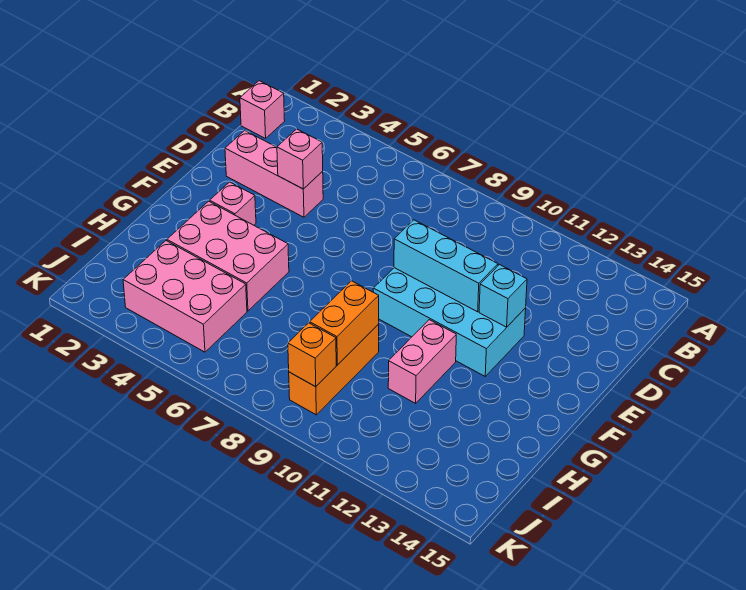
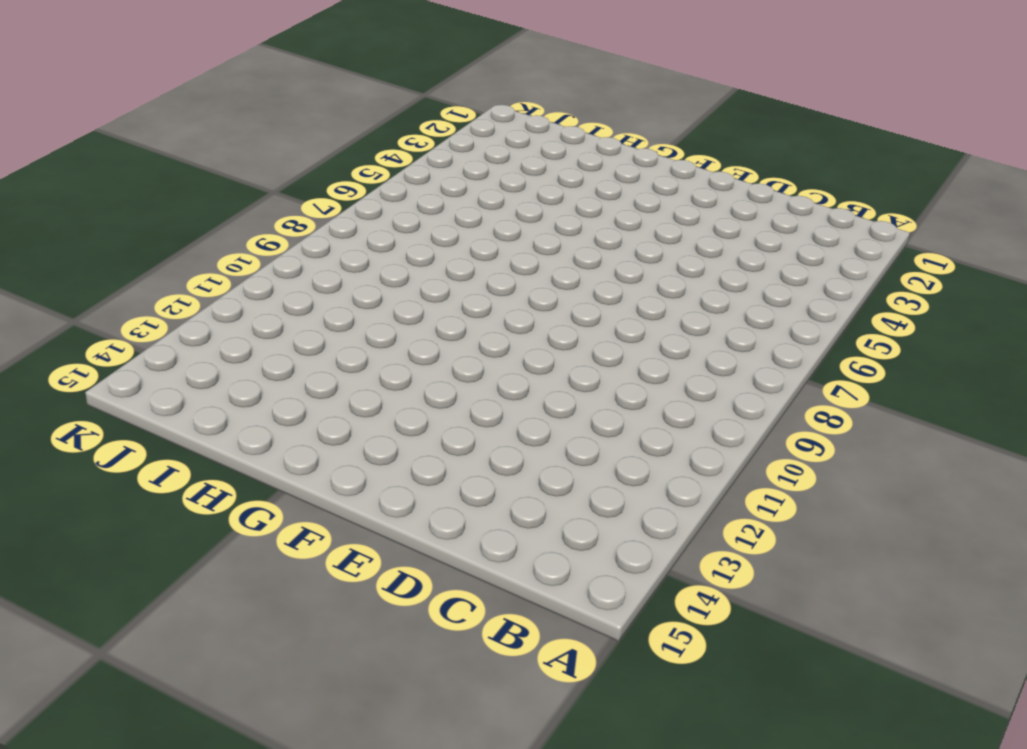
none -> pink 1x1 brick [240,81,285,138]
none -> pink 1x3 brick [225,130,323,217]
none -> cyan 2x4 brick [373,268,526,376]

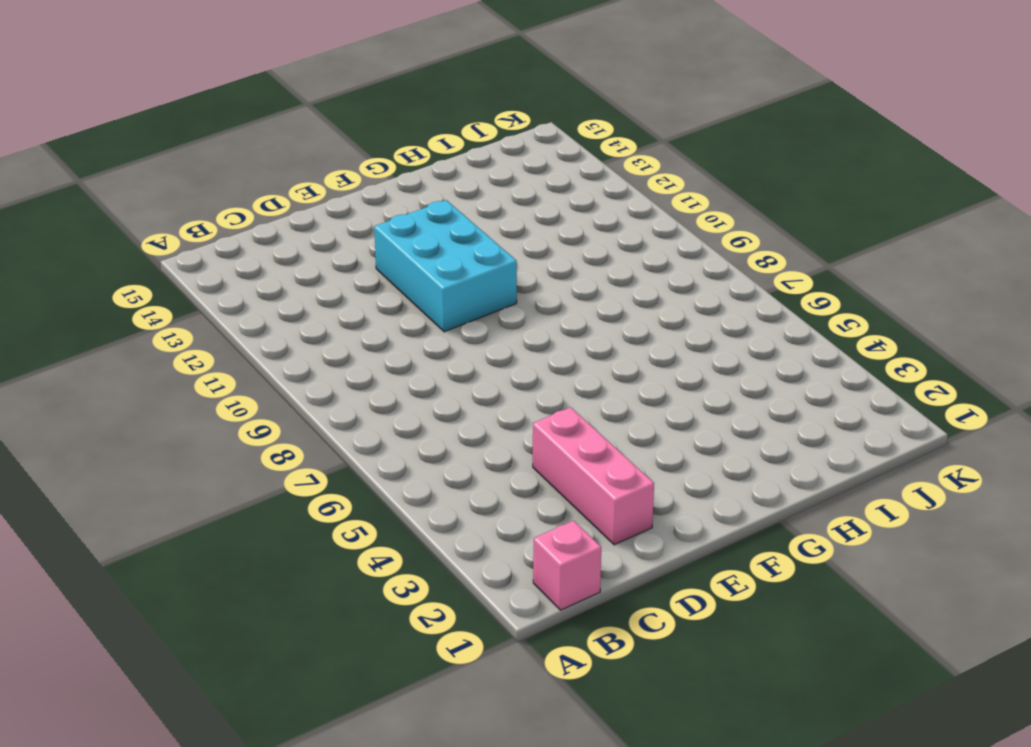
cyan 2x3 brick [374,200,517,332] -> cyan 2x4 brick [373,268,526,376]
none -> pink 1x1 brick [210,182,256,225]
none -> pink 2x3 brick [167,201,289,311]
none -> pink 1x2 brick [388,320,456,403]

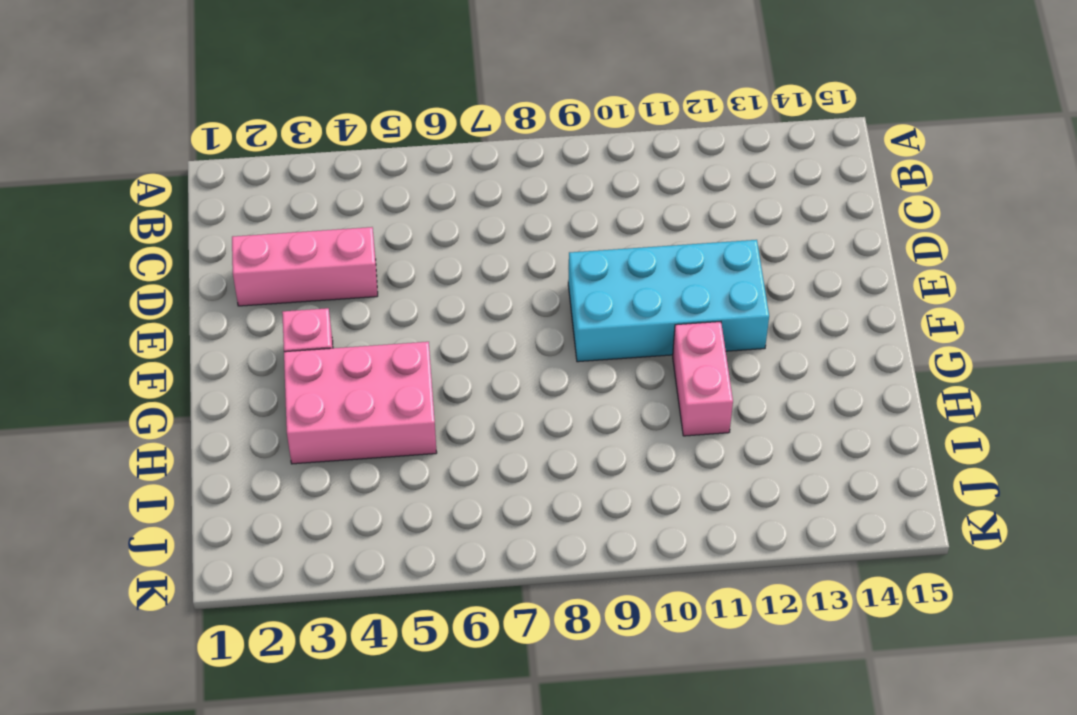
none -> pink 1x1 brick [240,81,285,138]
none -> orange 1x3 brick [289,325,379,415]
none -> pink 2x3 brick [123,241,247,352]

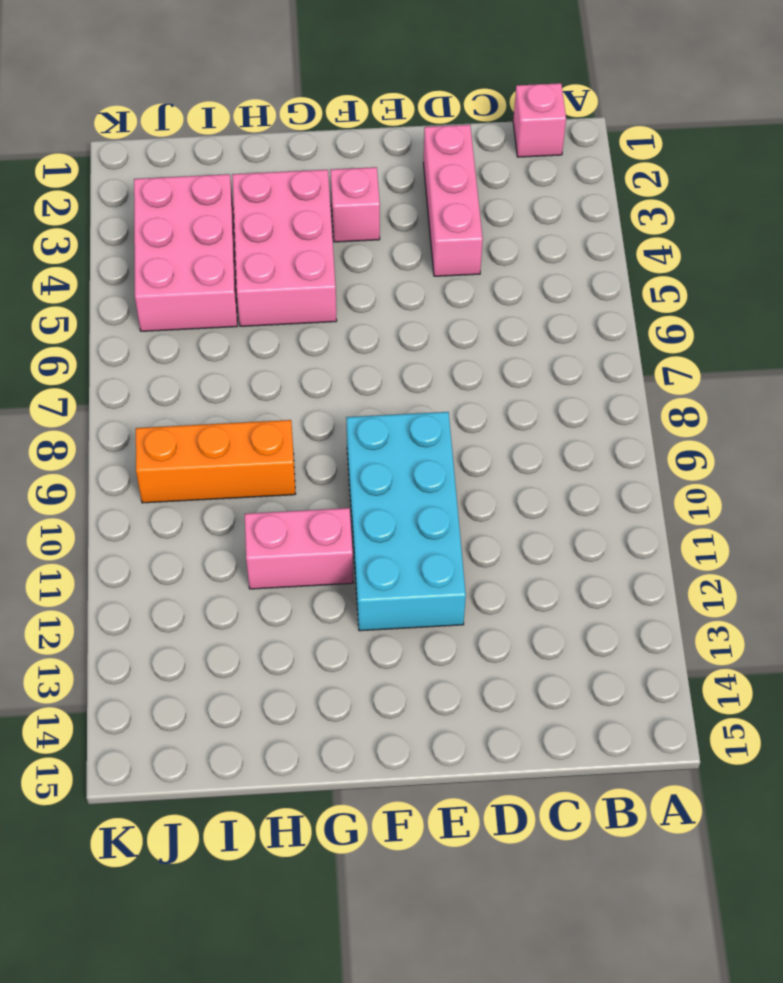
none -> pink 1x1 brick [277,129,323,189]
none -> cyan 1x3 brick [394,220,498,312]
none -> cyan 1x1 brick [479,265,527,327]

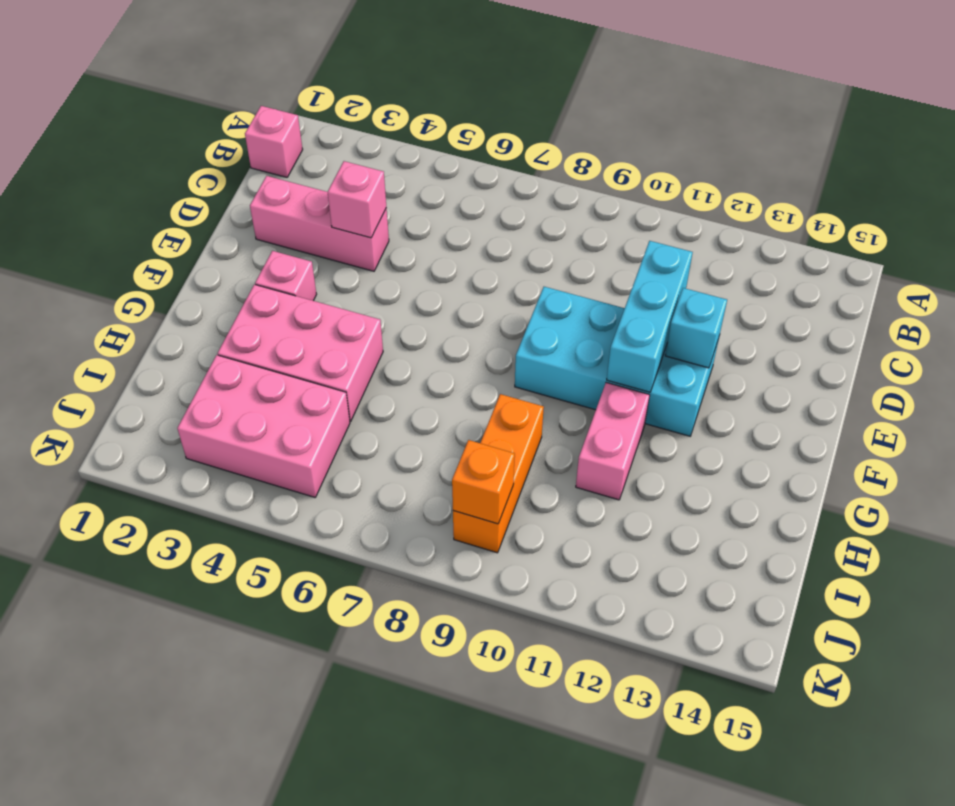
cyan 1x3 brick [607,241,693,392] -> cyan 1x3 brick turned to [394,220,498,312]
none -> orange 1x2 brick [310,281,379,365]

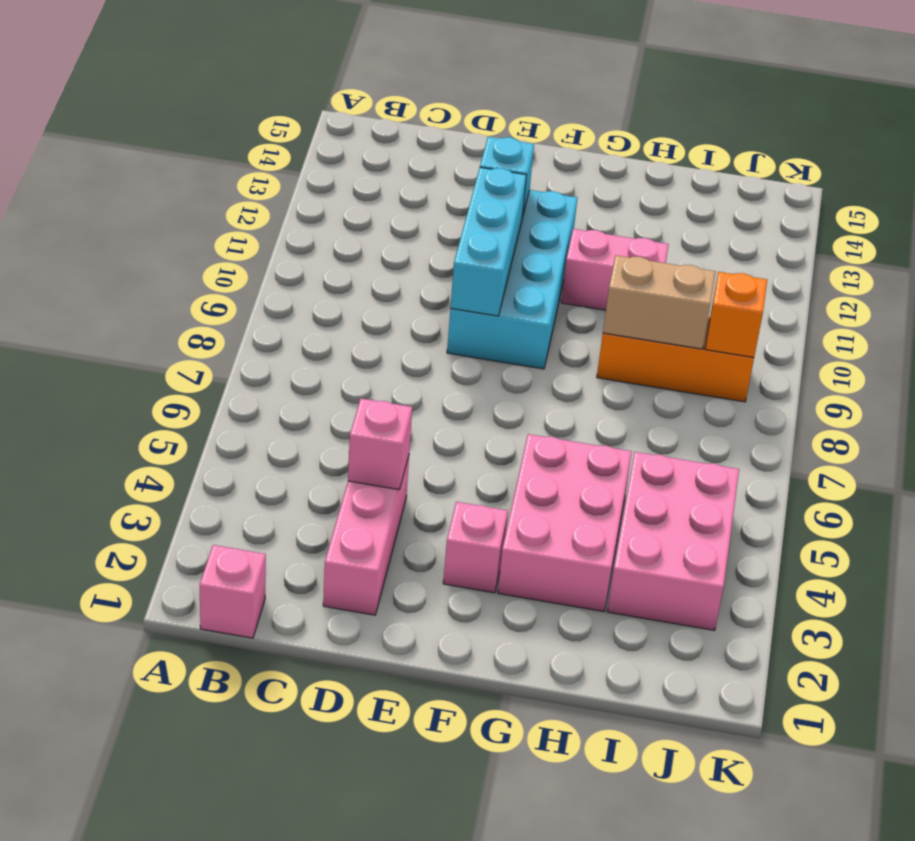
tan 1x2 brick [603,255,716,349] -> orange 1x2 brick [310,281,379,365]

